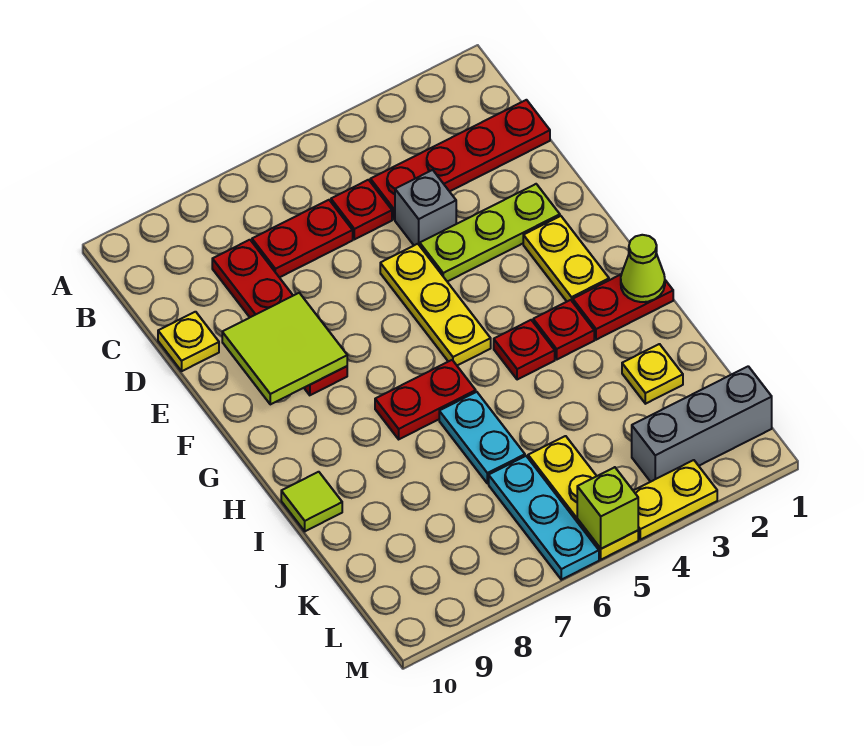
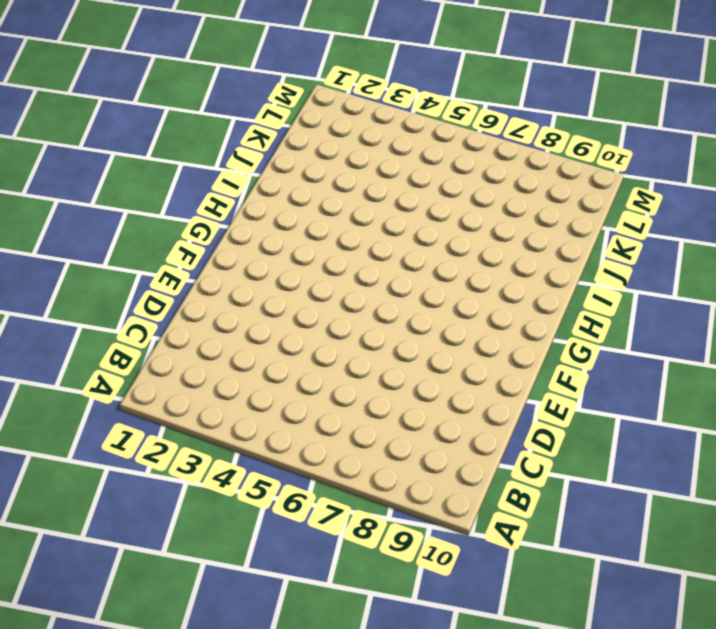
none -> red 1x4 plate [370,100,550,219]
none -> red 1x1 plate [331,180,392,239]
none -> red 1x2 plate [252,200,353,278]

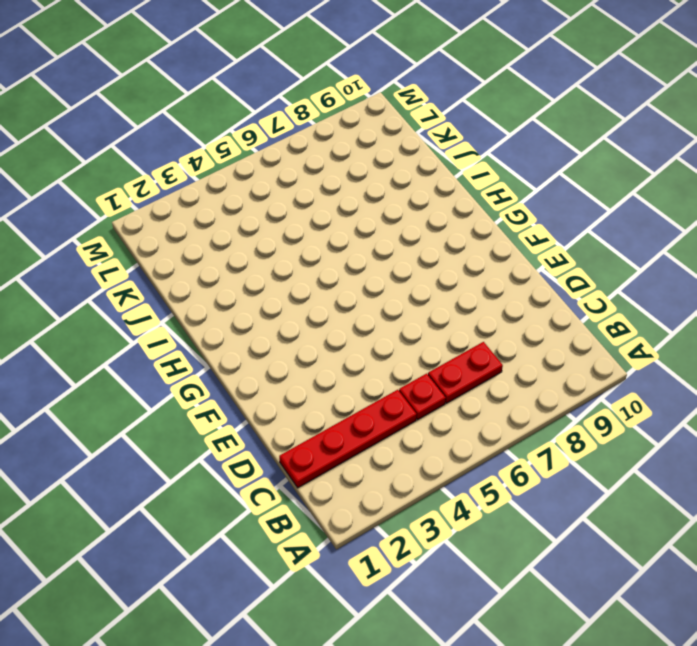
none -> red 1x4 plate [212,240,347,395]
none -> grey 1x1 brick [395,170,456,246]
none -> yellow 1x1 plate [158,312,219,371]

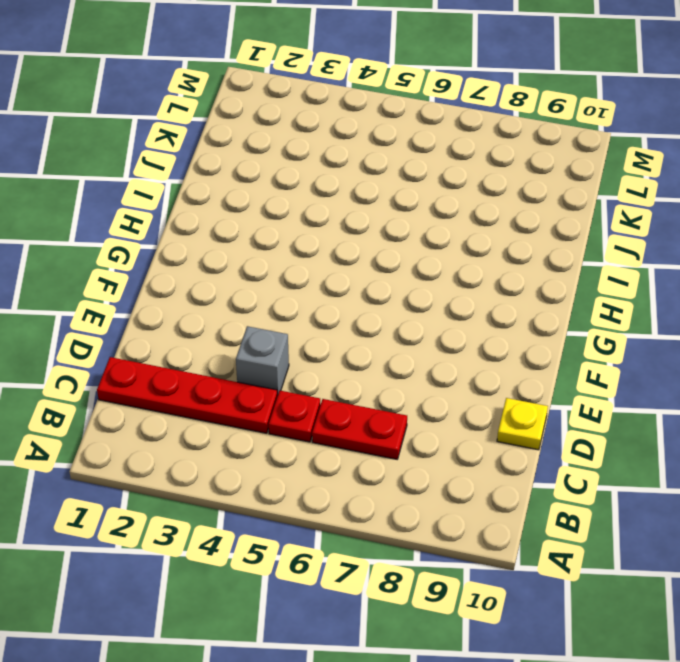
none -> red 1x4 plate [212,240,347,395]
none -> lime 1x3 plate [420,184,560,282]
none -> yellow 1x3 plate [380,244,491,365]

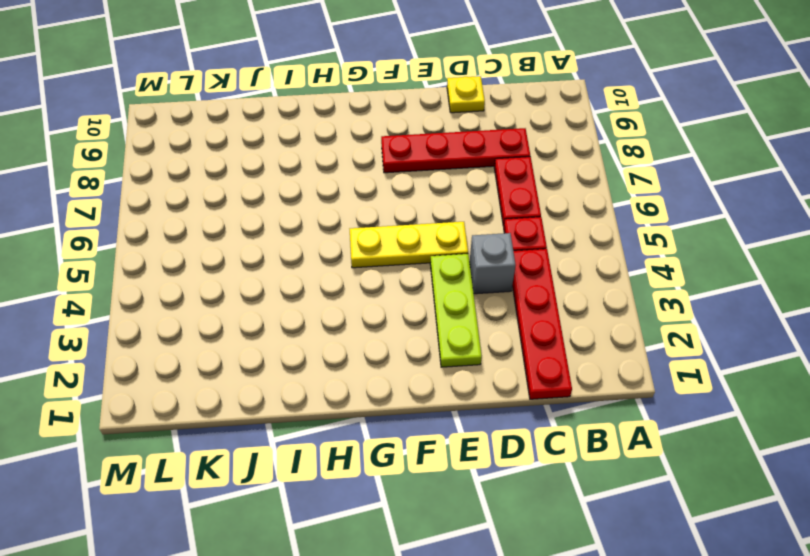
none -> yellow 1x2 plate [523,216,609,302]
none -> red 1x2 plate [573,275,673,340]
none -> red 1x1 plate [533,300,594,359]

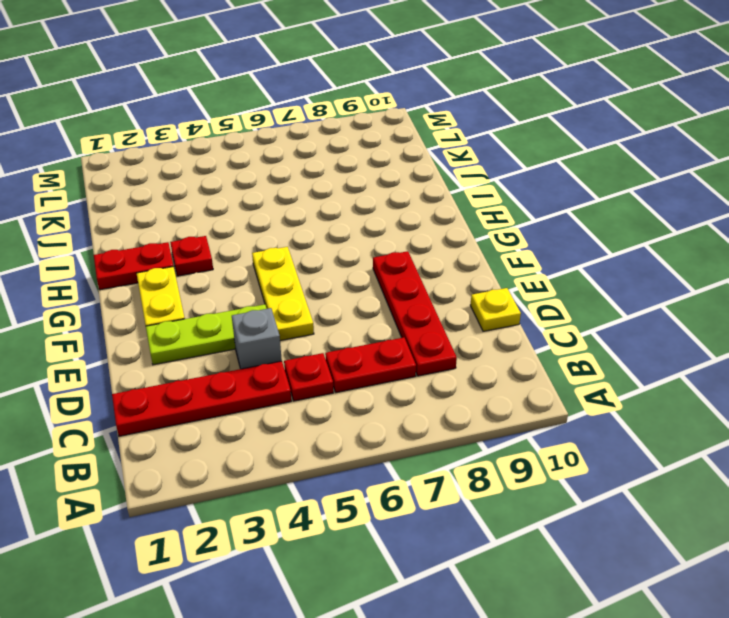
none -> red 1x1 plate [494,320,555,380]
none -> red 1x2 plate [375,360,476,439]
none -> cyan 1x2 plate [439,392,525,484]

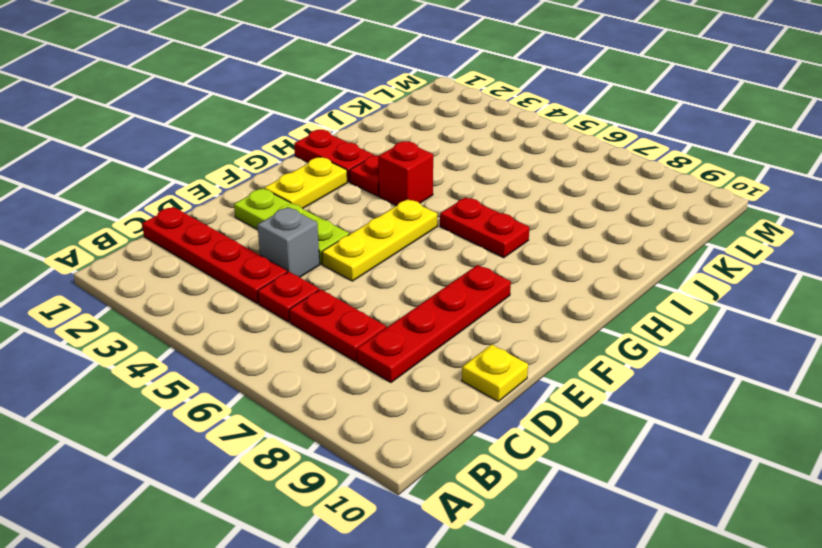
red 1x1 brick [378,141,433,206] -> red 1x1 plate [494,320,555,380]
none -> cyan 1x2 plate [439,392,525,484]
none -> lime 1x1 tile [281,472,342,531]
none -> yellow 1x1 plate [622,344,683,404]

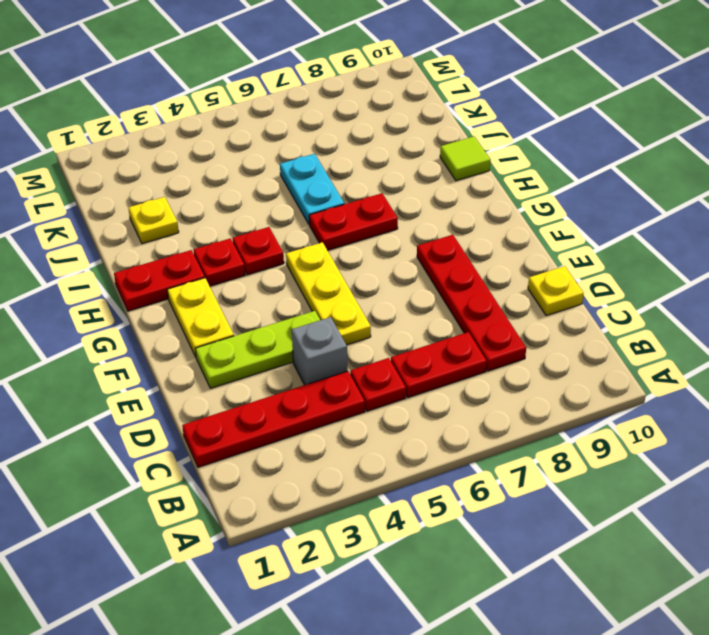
none -> yellow 1x3 plate [528,436,638,560]
none -> cyan 1x3 plate [489,456,599,580]
none -> grey 1x3 brick [632,366,772,482]

